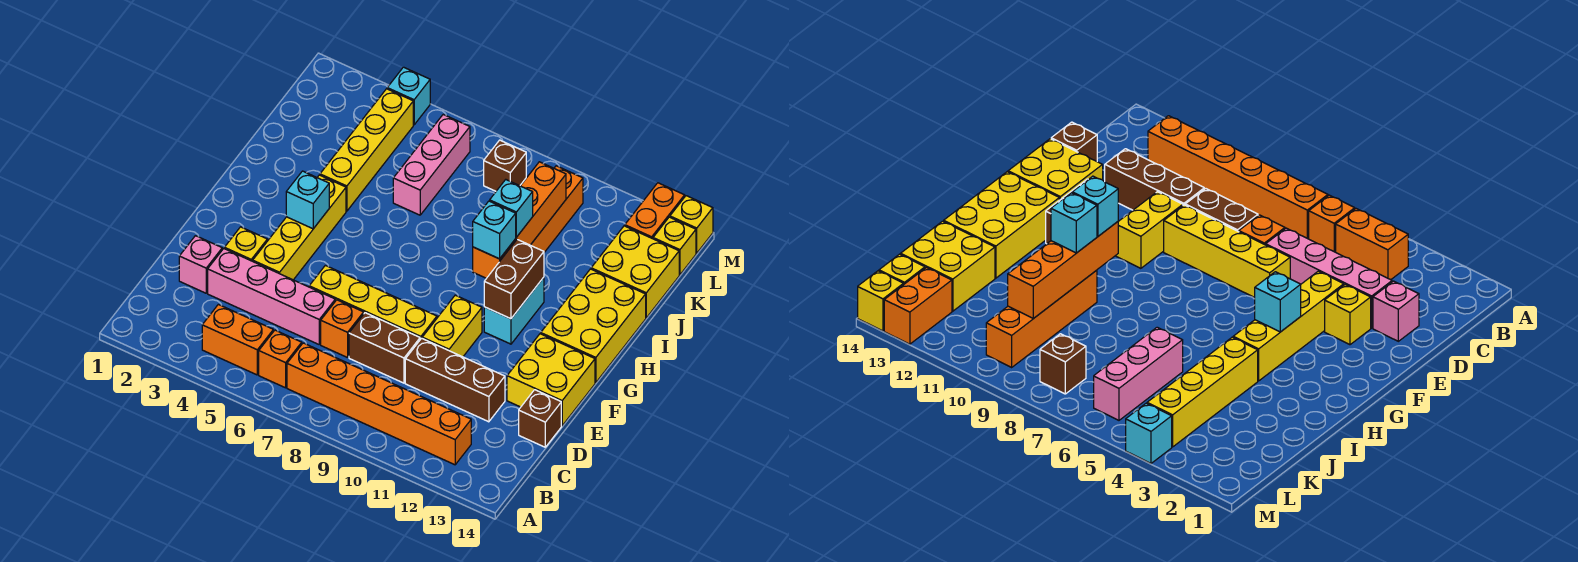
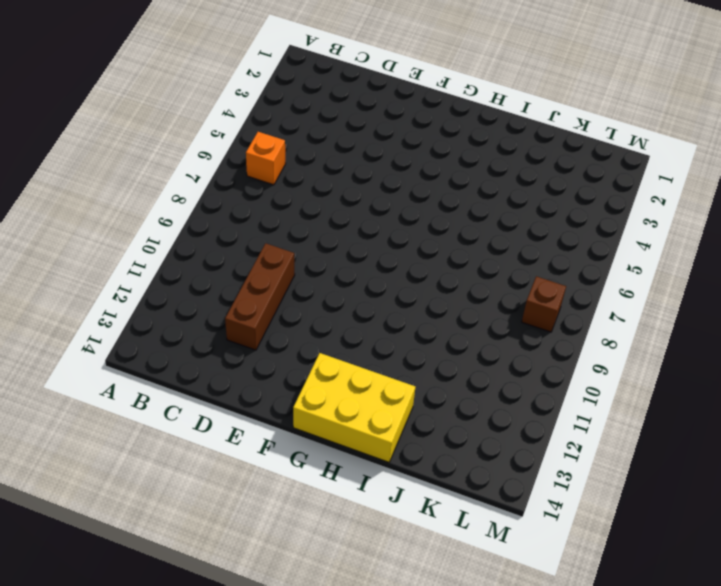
none -> orange 1x2 brick [202,304,273,375]
none -> orange 1x6 brick [287,343,471,465]
none -> pink 1x1 brick [179,236,222,293]
none -> pink 1x4 brick [208,249,335,344]

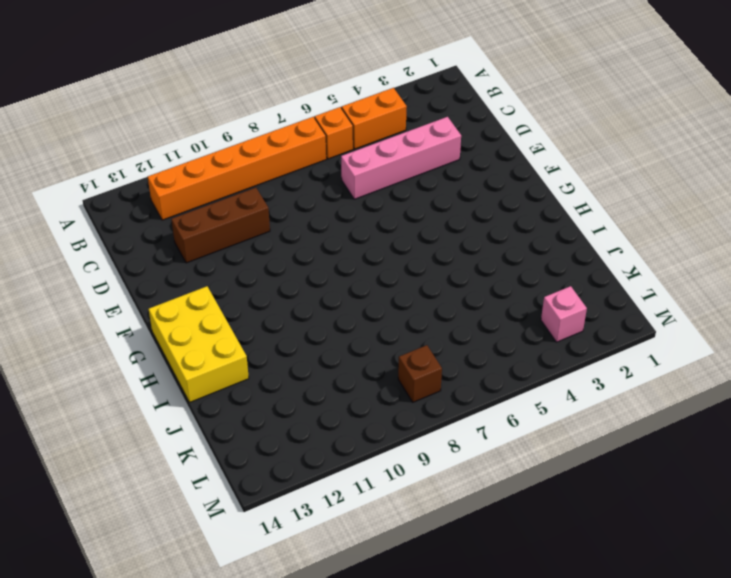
pink 1x1 brick [541,286,587,342] -> pink 1x1 brick moved to [179,236,222,293]
none -> orange 1x1 brick [321,300,364,358]
none -> brown 1x2 brick [349,313,420,383]
none -> brown 1x1 brick [519,390,561,447]
none -> yellow 1x1 brick [224,227,267,261]

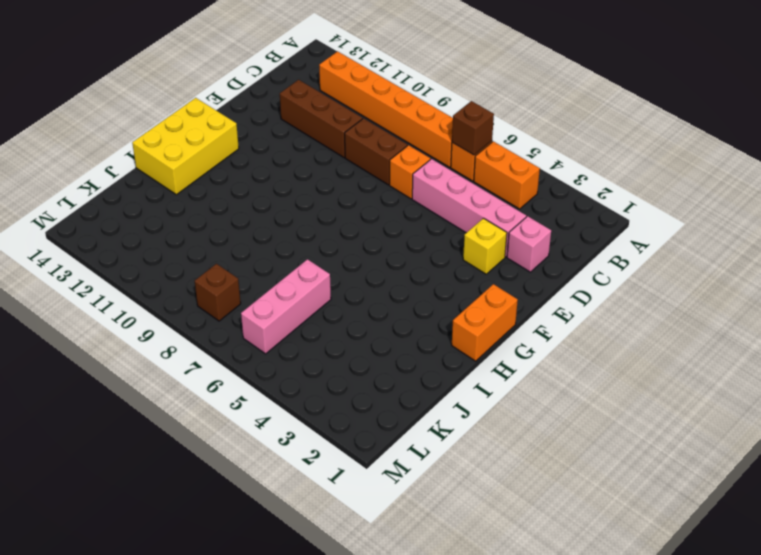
brown 1x1 brick [452,101,494,155] -> brown 1x1 brick moved to [519,390,561,447]
orange 1x2 brick [452,284,518,361] -> orange 1x2 brick moved to [625,183,685,239]
none -> yellow 1x4 brick [253,175,346,280]
none -> yellow 1x4 brick [309,265,437,339]
none -> yellow 1x2 brick [422,295,482,357]
none -> yellow 2x2 brick [507,334,595,426]

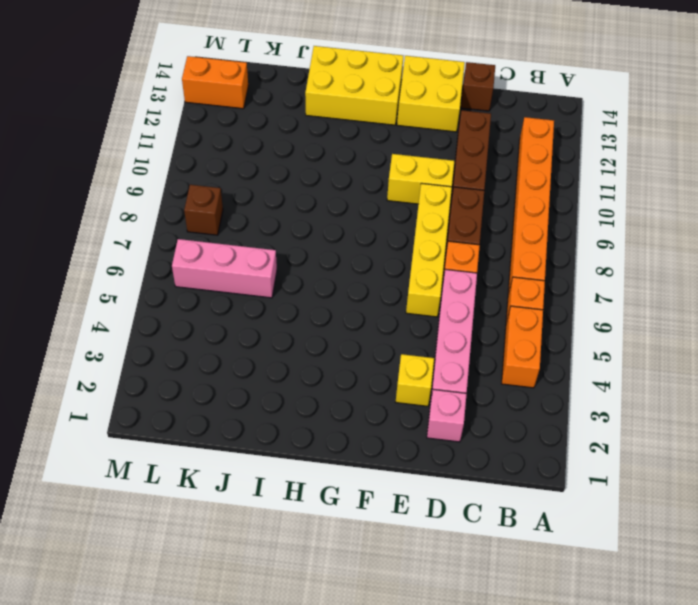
none -> yellow 1x4 brick [253,175,346,280]
none -> cyan 1x2 brick [484,277,544,344]
none -> yellow 1x4 brick [320,89,413,211]
none -> orange 1x4 brick [531,166,583,252]

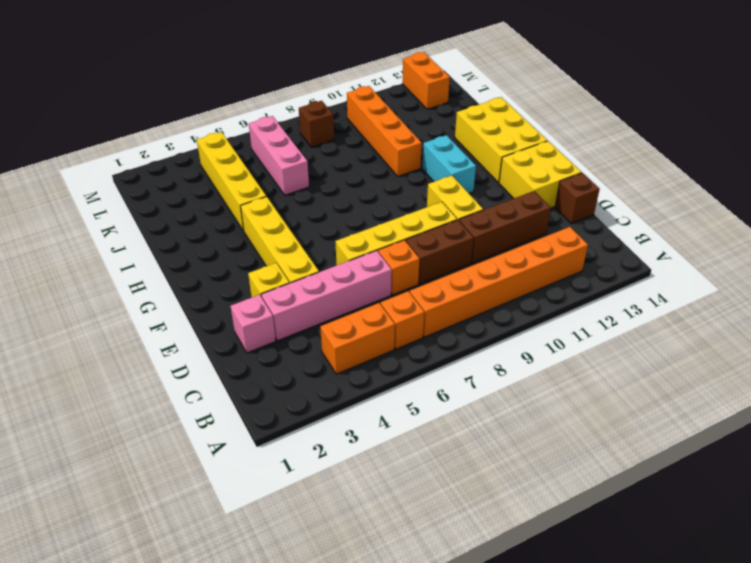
none -> yellow 2x2 brick [591,226,679,318]
none -> yellow 1x1 brick [653,217,696,275]
none -> cyan 1x1 brick [387,67,430,125]
none -> yellow 1x1 brick [670,196,713,253]

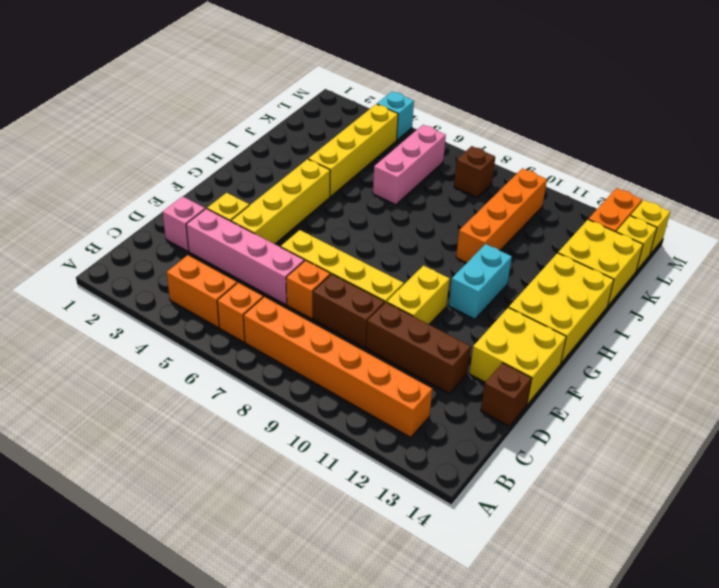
none -> cyan 1x1 brick [286,171,329,229]
none -> brown 1x2 brick [484,239,544,319]
none -> orange 1x4 brick [473,162,566,278]
none -> cyan 1x1 brick [473,201,516,259]

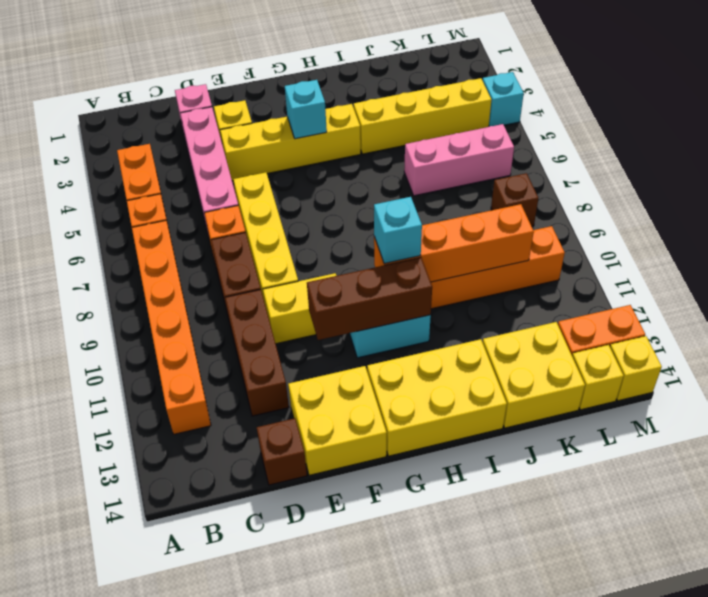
brown 1x3 brick [307,258,432,340] -> brown 1x2 brick [484,239,544,319]
none -> cyan 1x1 brick [490,180,533,237]

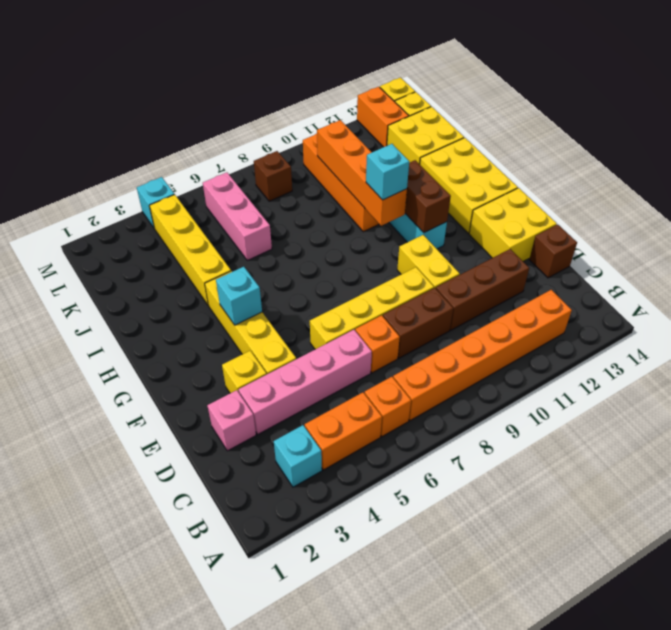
cyan 1x1 brick [274,425,322,487] -> cyan 1x1 brick moved to [490,180,533,237]

